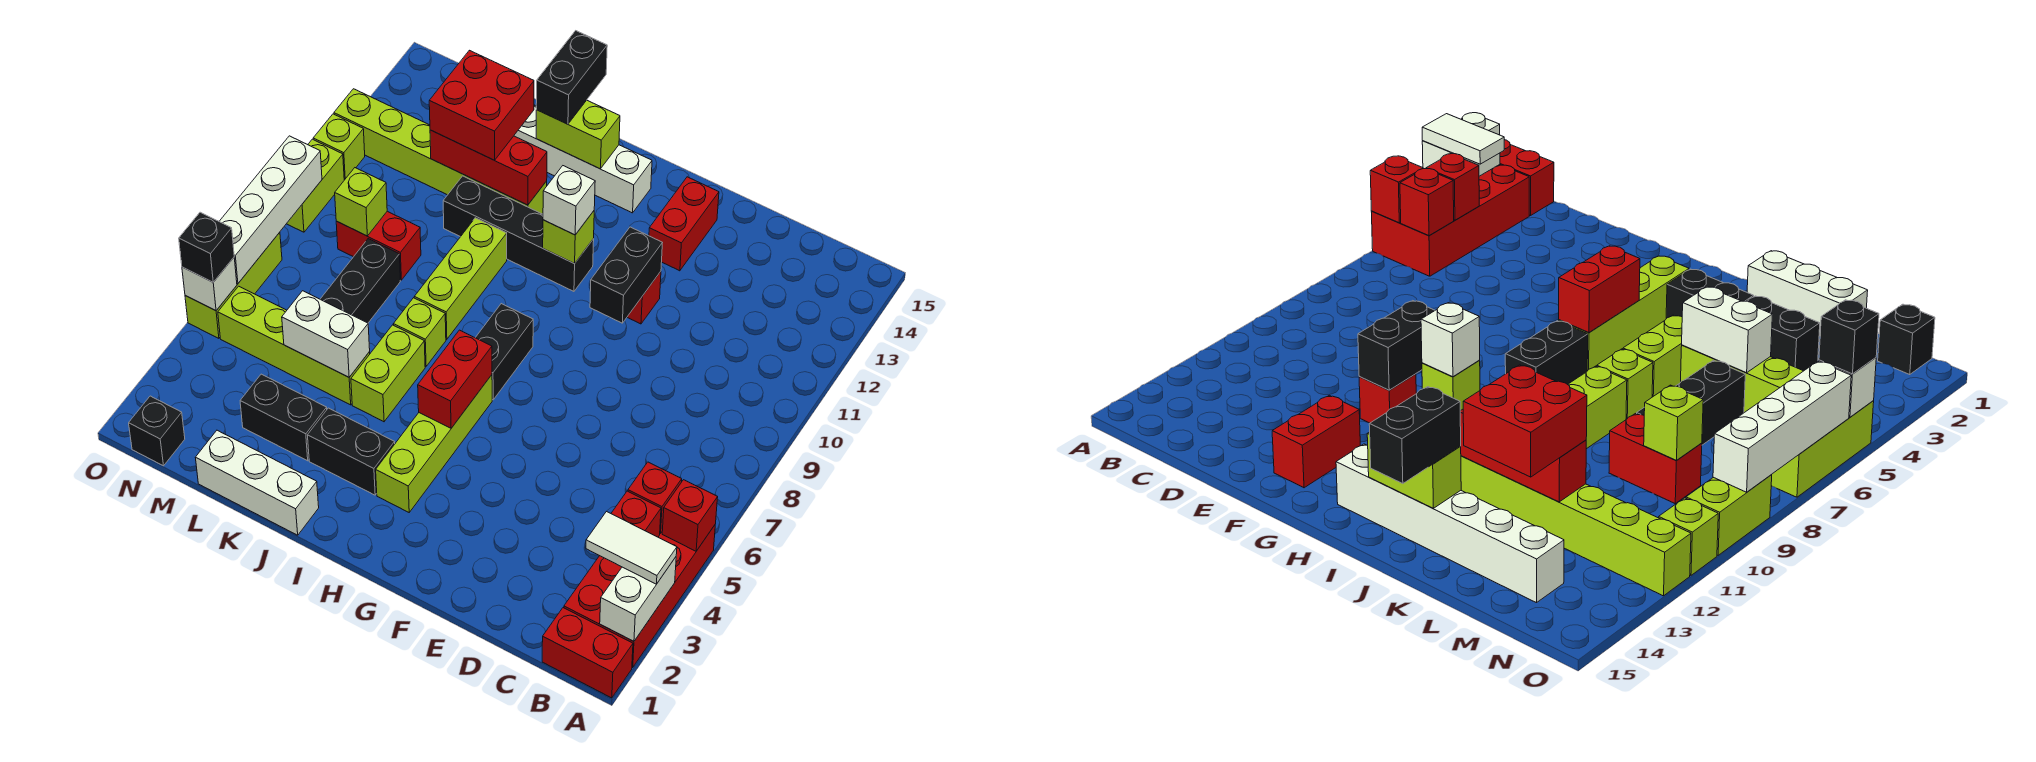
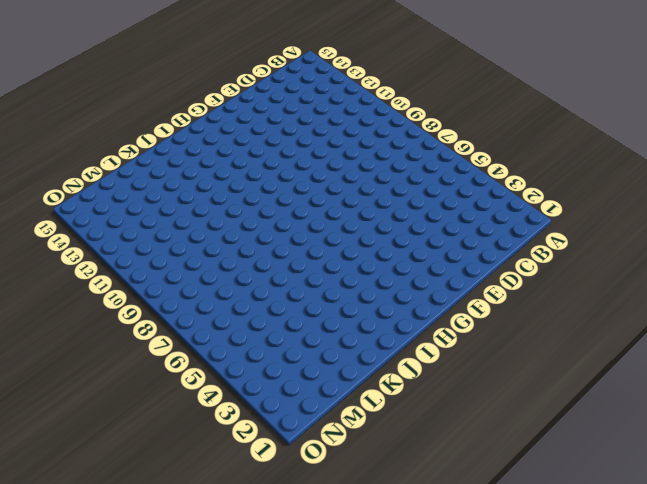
none -> red 1x2 brick [542,608,633,698]
none -> red 2x4 brick [564,525,715,667]
none -> red 1x1 brick [627,272,661,324]
none -> red 1x2 brick [649,177,719,271]

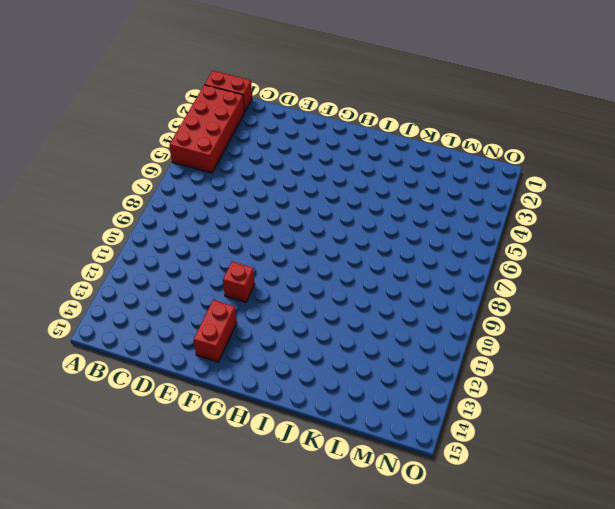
none -> lime 1x4 brick [376,375,492,512]
none -> black 1x2 brick [475,304,533,400]
none -> black 1x4 brick [443,176,594,291]
none -> white 1x6 brick [514,105,652,213]

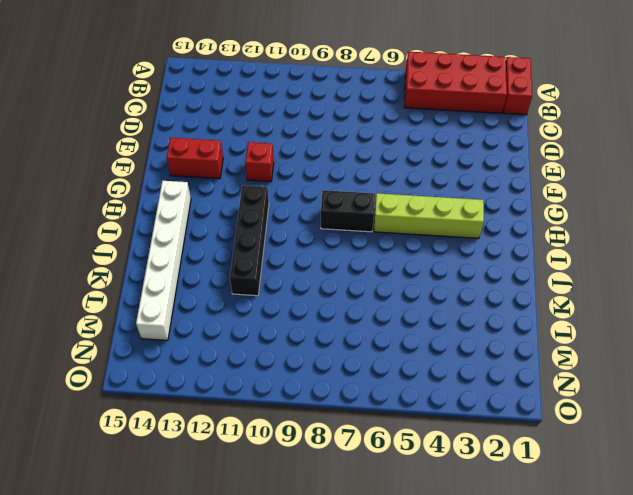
none -> black 1x2 brick [308,408,395,495]
none -> white 1x3 brick [195,430,319,535]
none -> lime 1x2 brick [351,325,425,422]
none -> lime 1x1 brick [394,298,446,366]

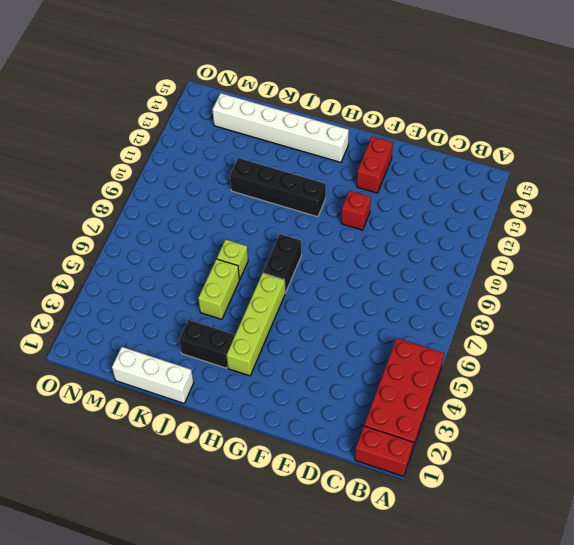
none -> lime 1x3 brick [414,218,507,339]
none -> lime 1x6 brick [334,89,547,214]
none -> black 1x2 brick [240,374,327,461]
none -> lime 1x4 brick [218,286,370,405]

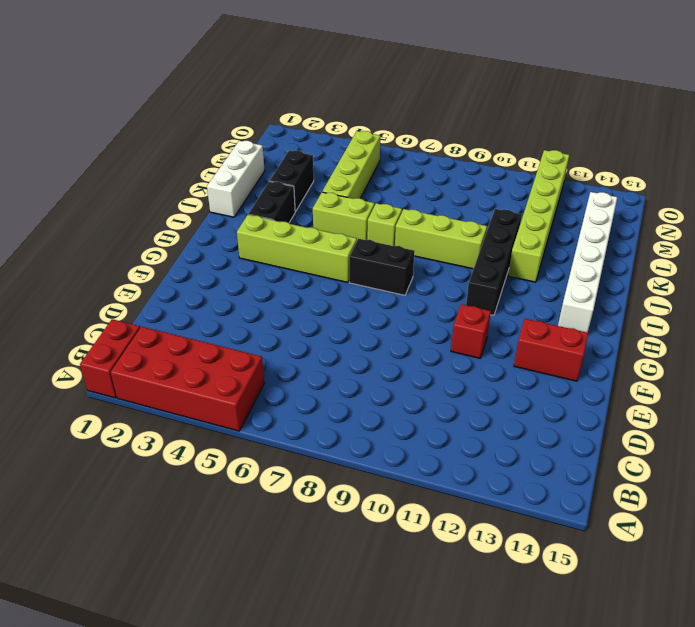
none -> black 1x3 brick [320,239,400,323]
none -> red 1x2 brick [336,211,421,280]
none -> black 1x1 brick [129,396,185,466]
none -> lime 1x3 brick [185,232,282,338]

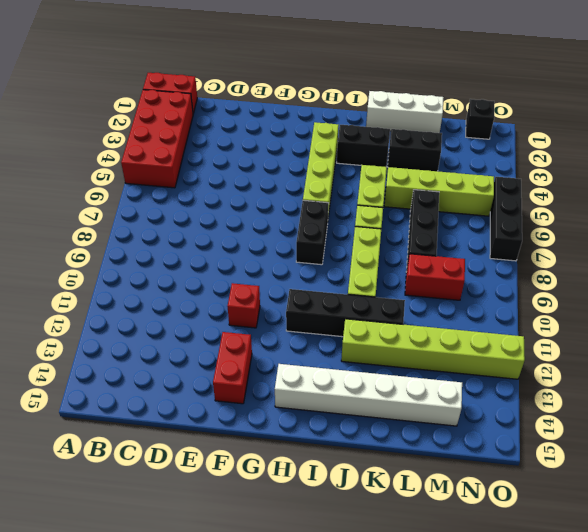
black 1x3 brick [490,177,522,261] -> lime 1x3 brick [185,232,282,338]
none -> lime 1x2 brick [287,139,344,232]
none -> lime 1x1 brick [313,114,365,180]
none -> white 1x2 brick [600,557,676,641]
none -> red 1x1 brick [662,480,718,551]

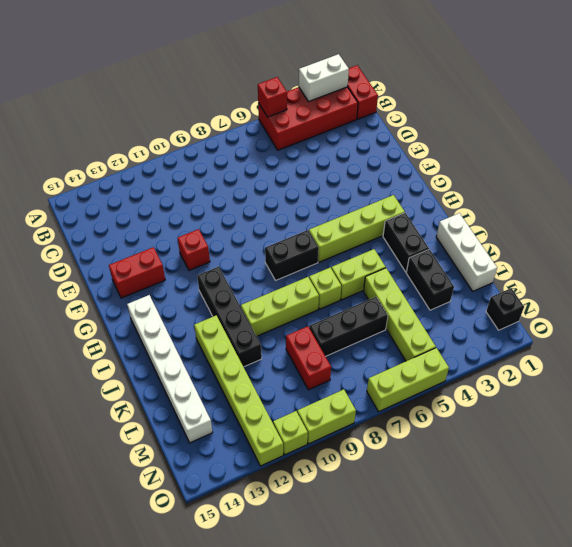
none -> red 1x1 brick [611,491,661,537]
none -> red 1x1 brick [628,462,682,533]
none -> black 1x2 brick [590,227,662,323]
none -> red 1x2 brick [418,330,492,428]

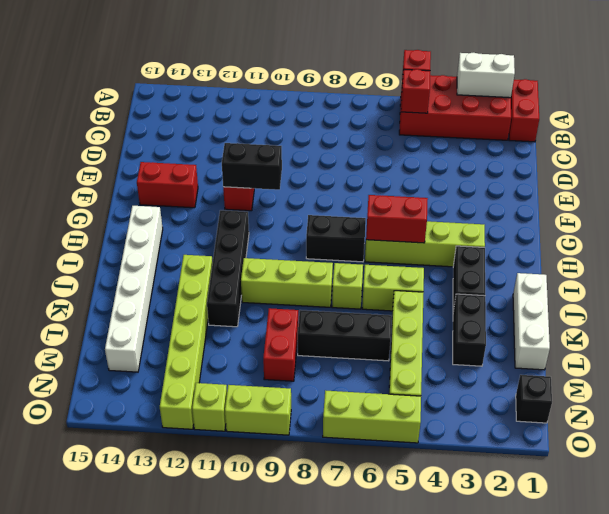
none -> red 1x1 brick [611,491,661,537]
none -> lime 1x1 brick [543,211,594,264]
none -> lime 1x2 brick [536,100,620,169]
none -> red 1x3 brick [430,130,547,205]

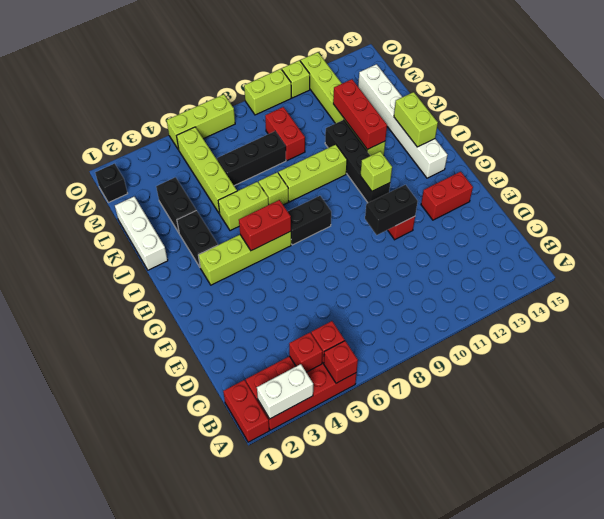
none -> white 1x2 brick [282,291,370,377]
none -> lime 1x1 brick [335,168,387,236]
none -> white 1x1 brick [182,258,237,311]
none -> white 1x4 brick [219,136,322,284]

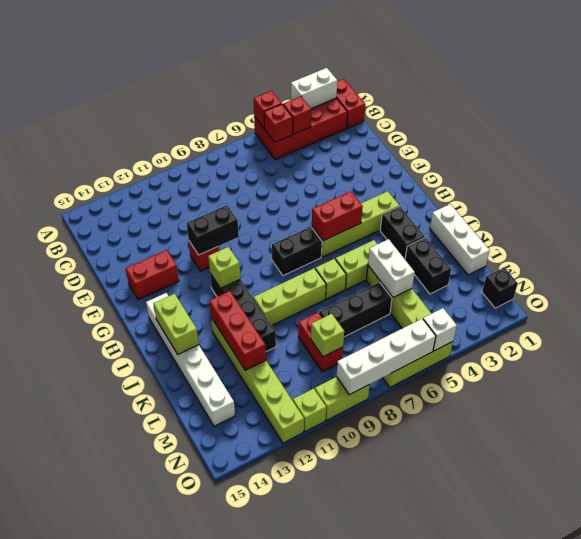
none -> white 1x2 tile [586,511,677,584]
none -> white 1x1 brick [543,166,595,235]
none -> black 1x2 brick [536,31,607,124]
none -> red 2x2 brick [429,50,534,160]

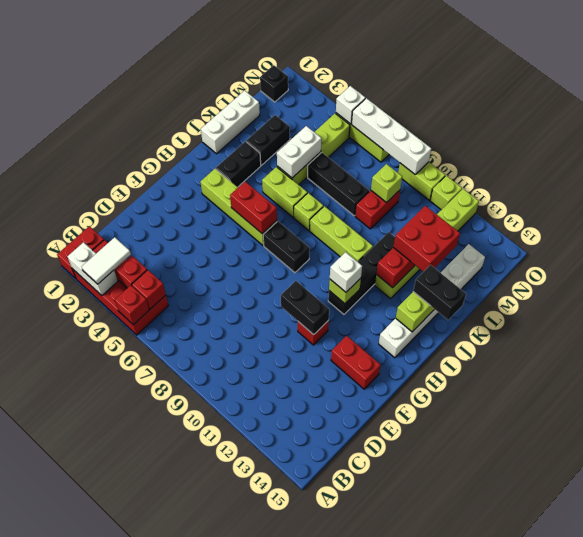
none -> black 1x1 brick [179,212,234,282]

